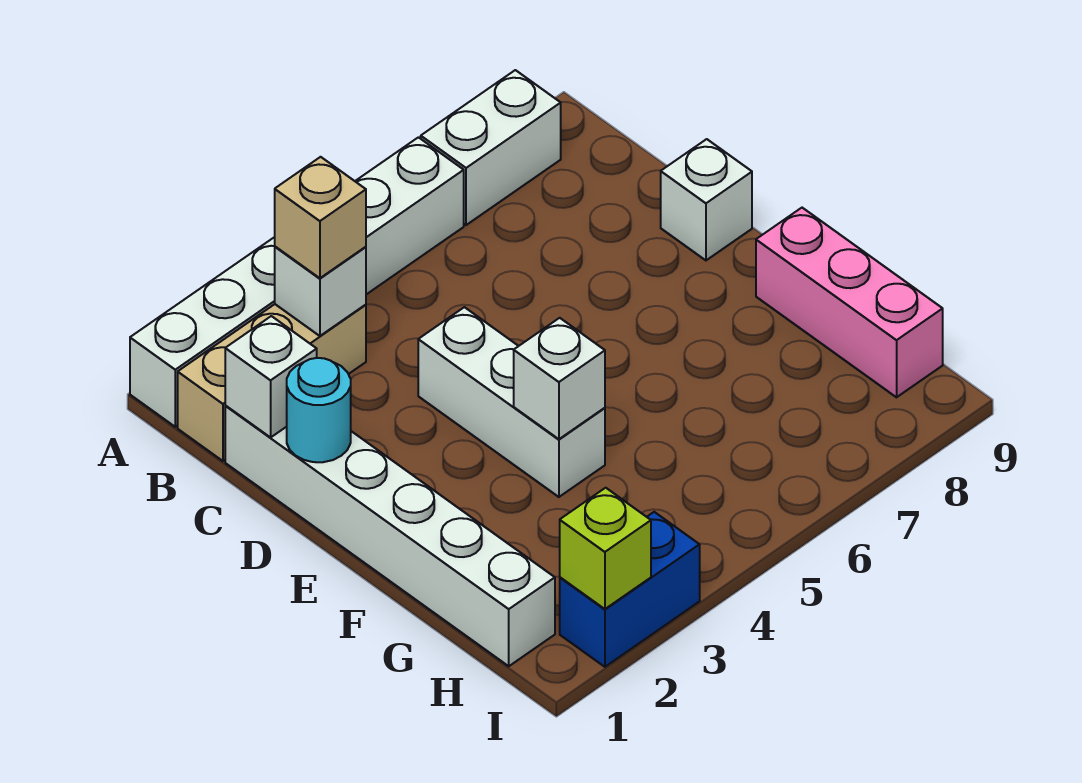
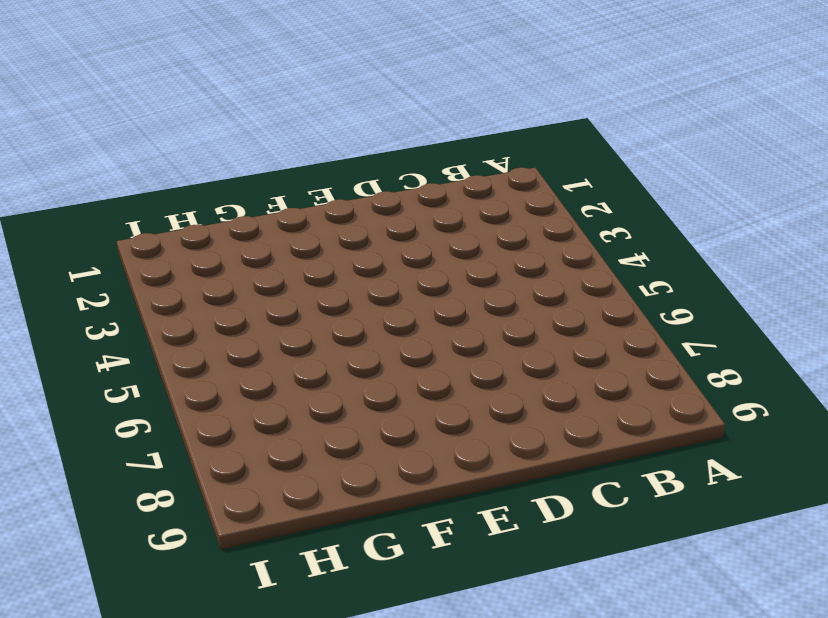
none -> white 1x6 brick [130,137,464,427]
none -> white 1x2 brick [421,70,561,225]
none -> tan 1x3 brick [178,304,366,461]

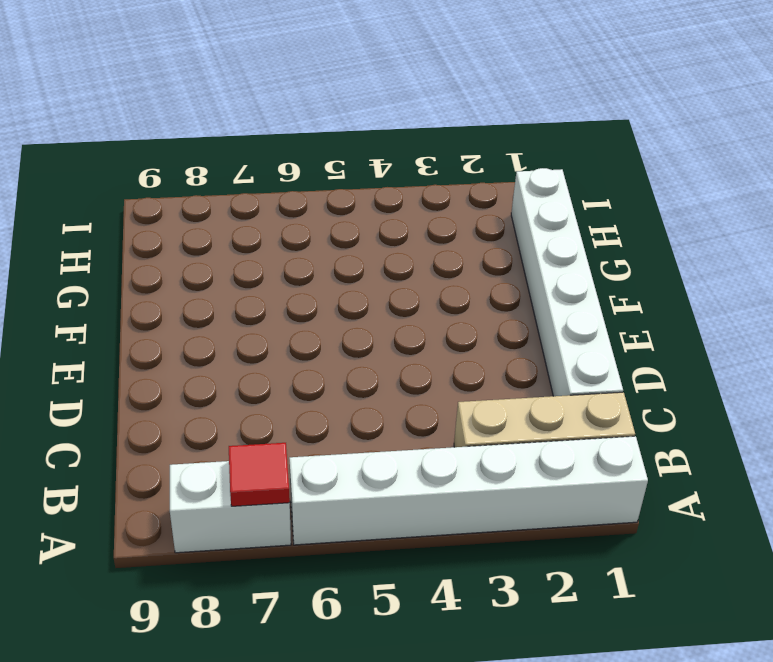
red 1x1 tile [229,443,290,506] -> none
none -> white 1x3 brick [418,307,605,497]
none -> white 1x1 brick [661,139,752,260]
none -> pink 1x3 brick [756,208,943,397]

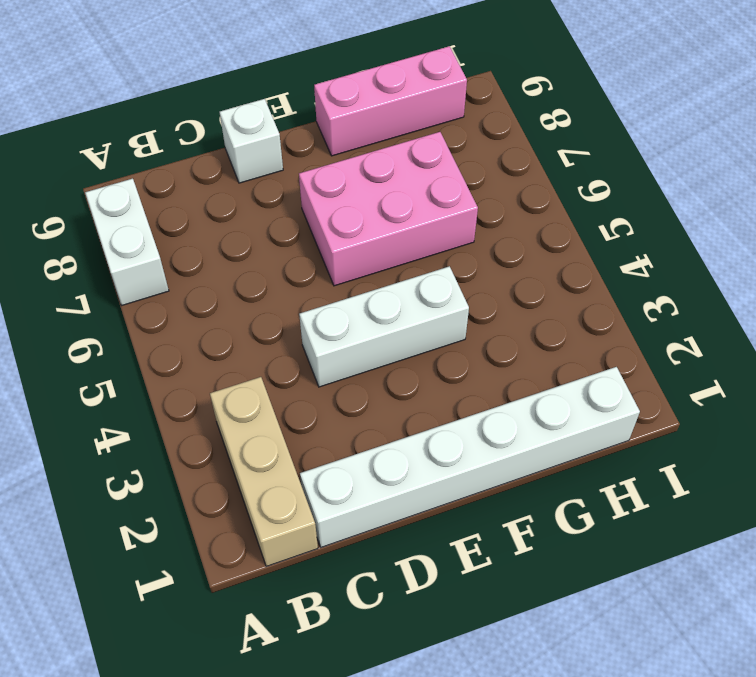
pink 2x3 brick [299,132,478,286] -> none
none -> white 1x6 brick [130,137,464,427]
none -> blue 1x2 brick [560,512,700,667]
none -> white 1x1 brick [275,247,366,336]

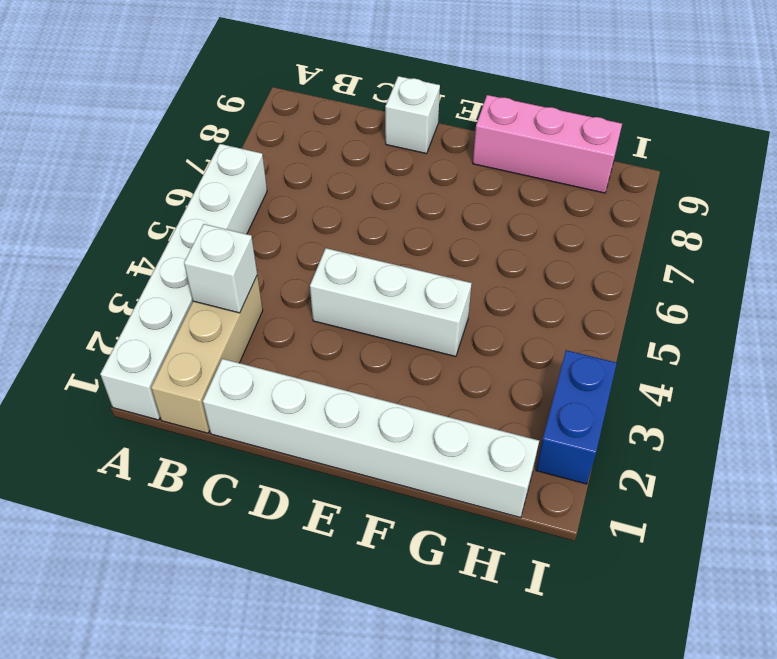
none -> white 1x2 brick [421,70,561,225]
none -> white 1x1 brick [225,316,317,437]
none -> cyan 1x1 round brick [287,358,351,462]

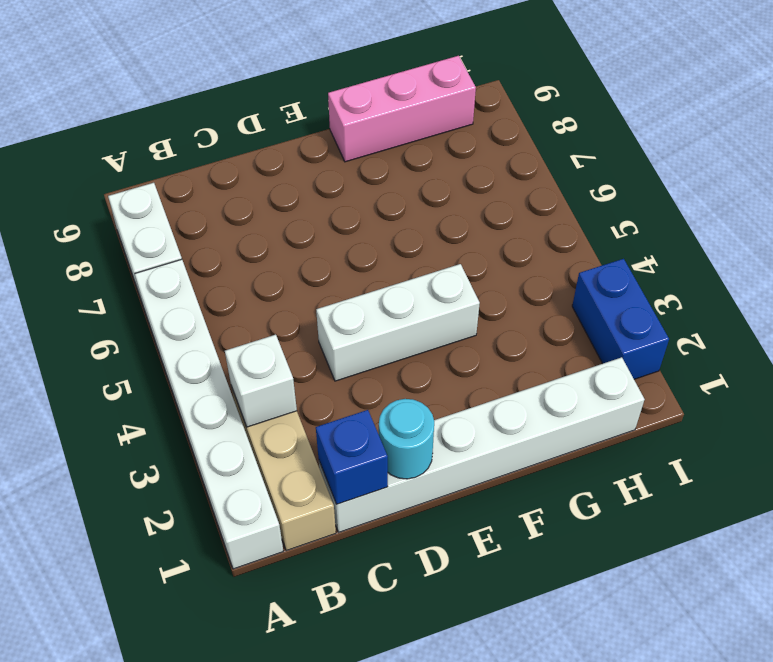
blue 1x1 brick [316,410,388,504] -> white 1x1 brick [225,316,317,437]
none -> white 1x1 brick [661,139,752,260]
none -> white 1x1 brick [514,318,605,439]
none -> lime 1x1 brick [560,488,651,609]

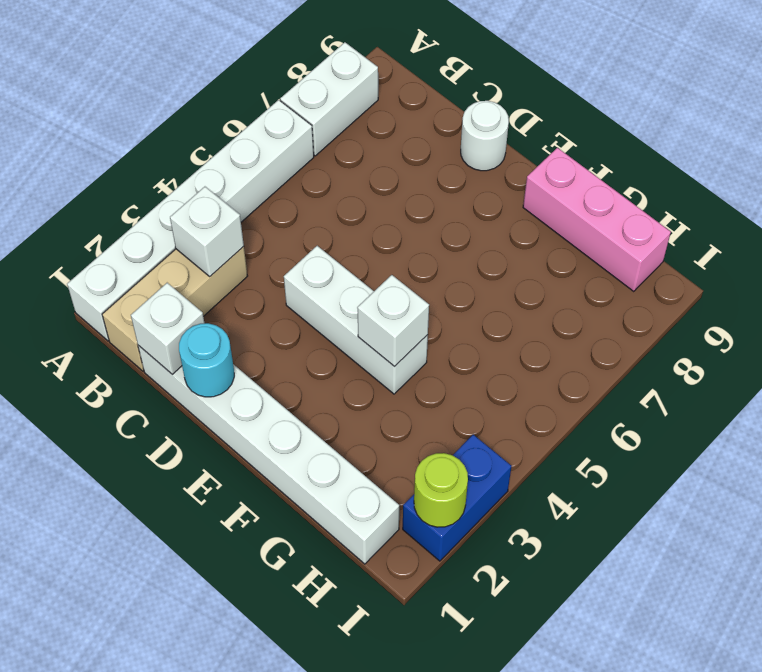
white 1x1 round brick [461,101,509,171] -> white 1x1 brick [661,139,752,260]
lime 1x1 round brick [414,453,468,527] -> lime 1x1 brick [560,488,651,609]
none -> tan 1x1 brick [275,157,366,278]

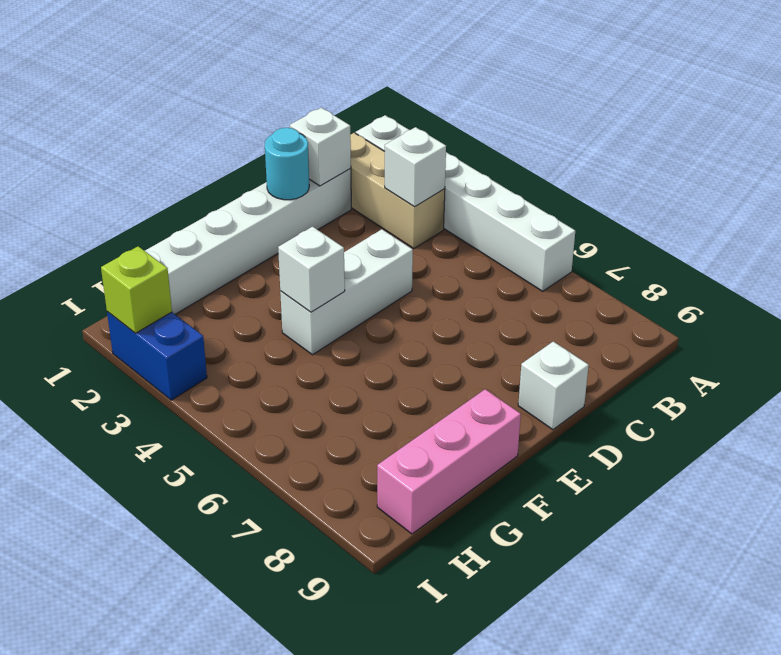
none -> white 1x2 brick [421,70,561,225]
none -> tan 1x1 brick [275,157,366,278]

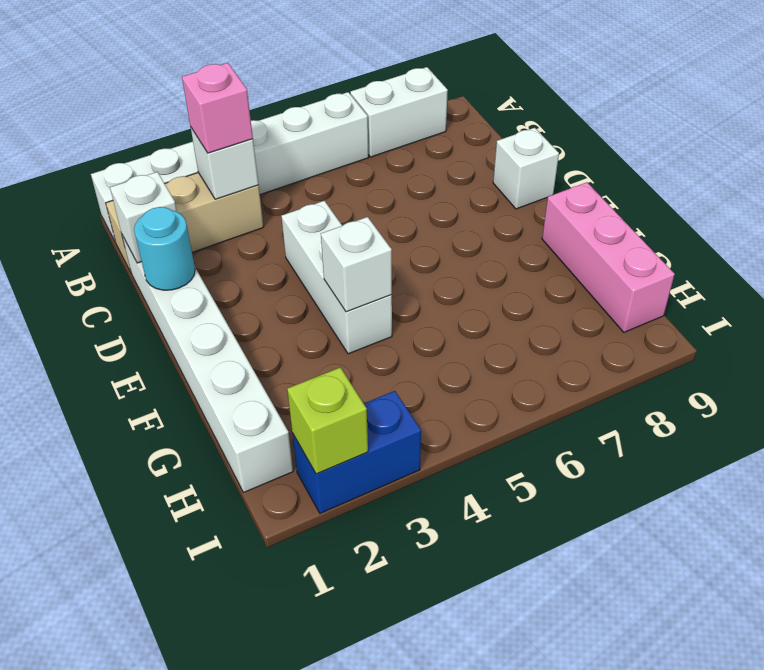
pink 1x1 brick [182,63,253,153] -> tan 1x1 brick [275,157,366,278]

